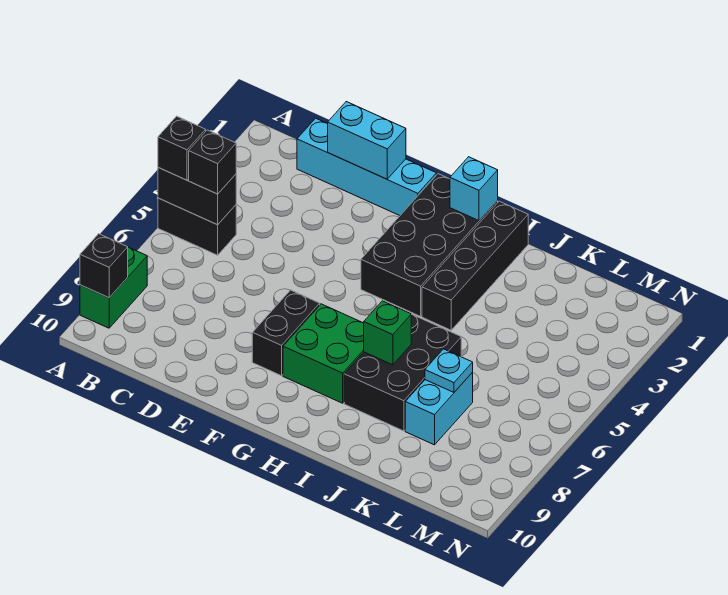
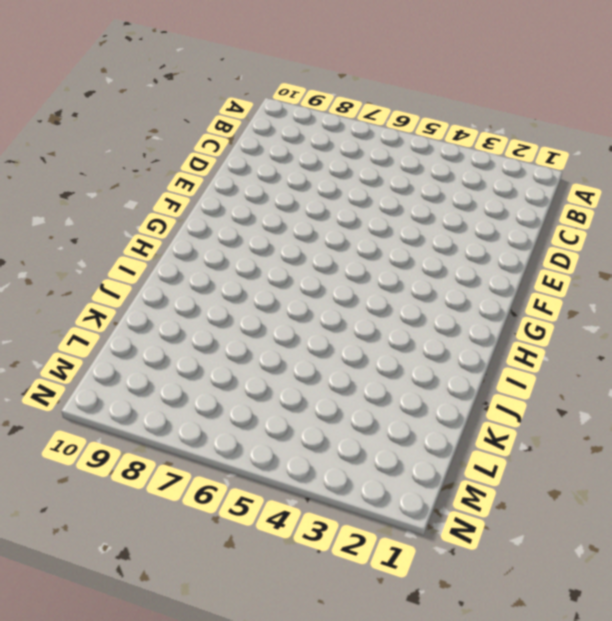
none -> black 1x2 brick [158,198,236,255]
none -> green 1x2 brick [80,247,147,328]
none -> cyan 1x4 brick [297,118,436,216]

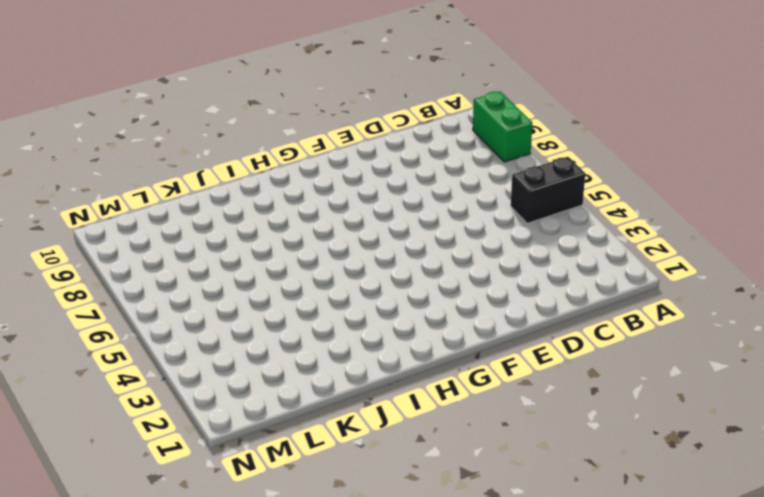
none -> cyan 1x4 brick [297,118,436,216]
none -> black 1x2 brick [252,290,320,376]
none -> black 2x4 brick [361,174,498,316]

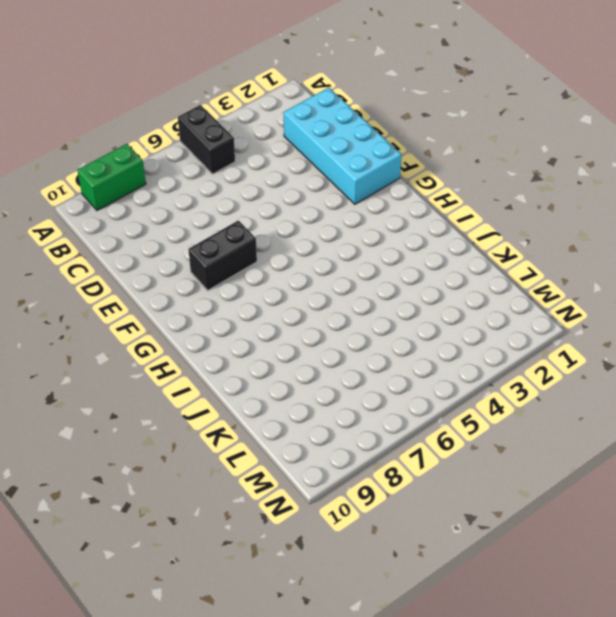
cyan 2x4 brick [284,88,402,204] -> cyan 1x4 brick [297,118,436,216]
none -> black 2x4 brick [361,174,498,316]
none -> green 2x2 brick [283,304,364,403]
none -> black 1x4 brick [422,201,528,330]

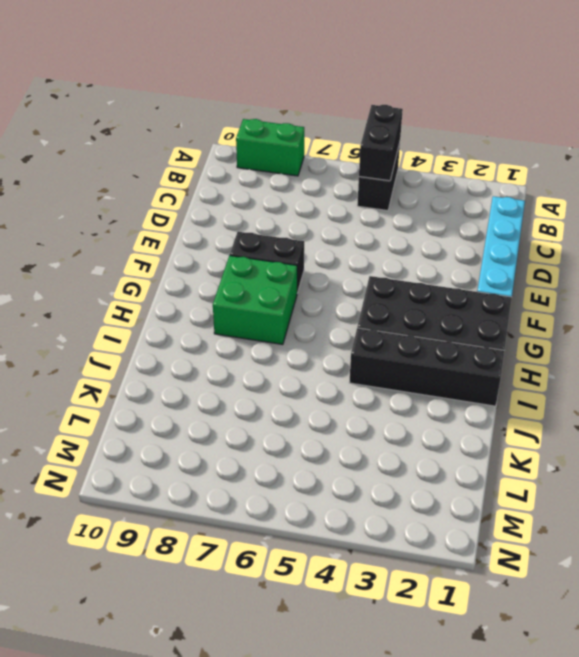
none -> black 2x3 brick [344,314,461,431]
none -> cyan 1x2 brick [405,372,473,445]
none -> black 1x1 brick [80,234,128,298]

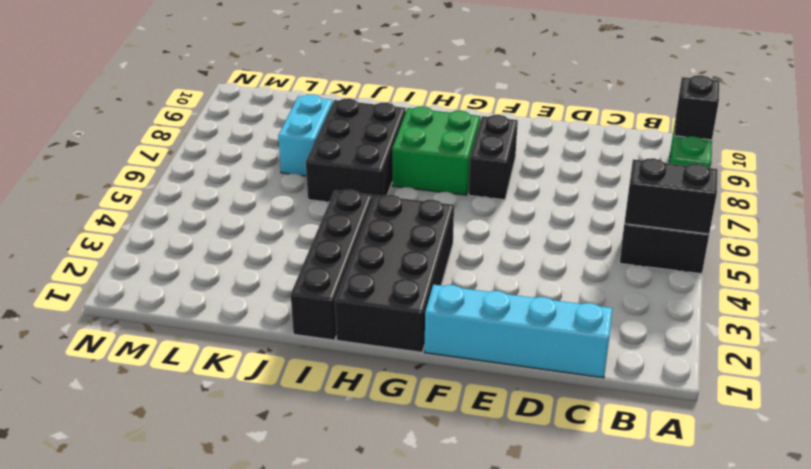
none -> cyan 1x2 brick [328,102,406,179]
none -> cyan 1x1 brick [450,157,498,221]
none -> green 1x1 brick [364,301,411,365]

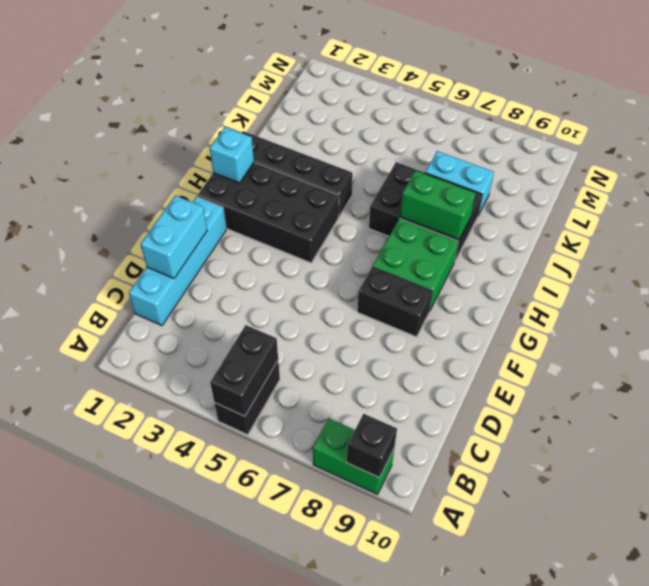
green 1x2 brick [400,171,476,240] -> green 1x1 brick [364,301,411,365]
none -> cyan 1x1 plate [425,349,473,392]
none -> black 1x1 brick [158,116,206,180]
none -> black 1x1 brick [189,130,236,194]

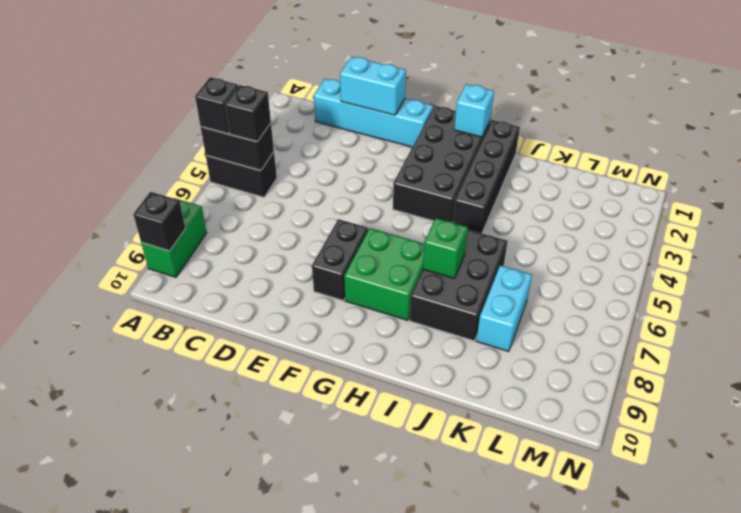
none -> cyan 1x1 plate [425,349,473,392]

